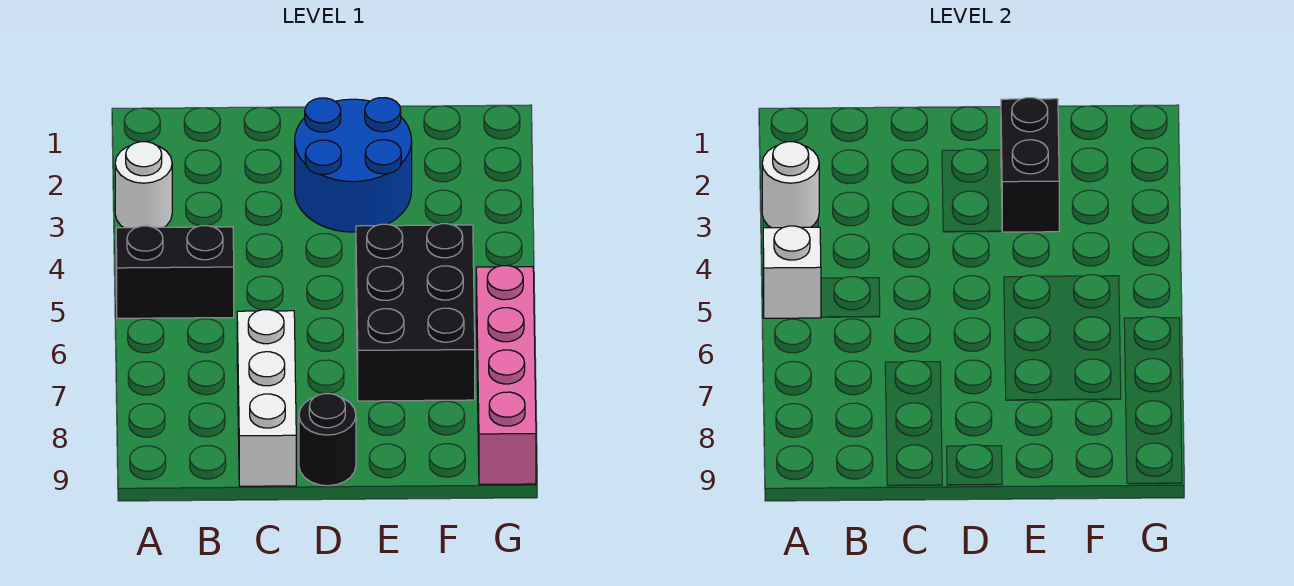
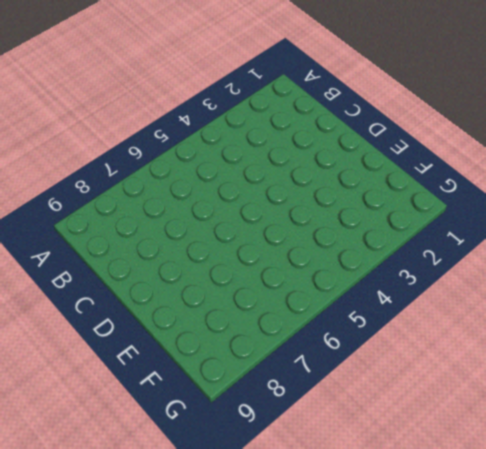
none -> white 1x1 round brick [115,142,172,228]
none -> black 1x2 brick [116,226,234,318]

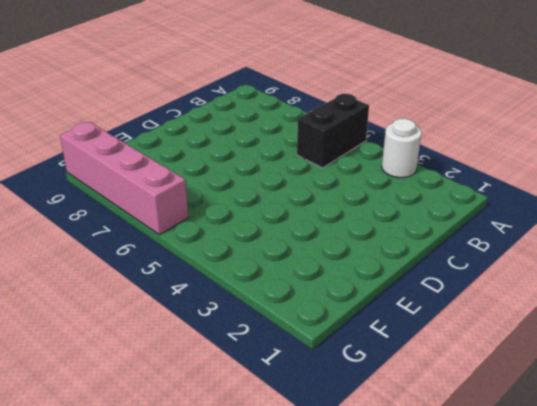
none -> white 1x3 brick [237,310,296,486]
none -> blue 2x2 round brick [295,98,412,232]

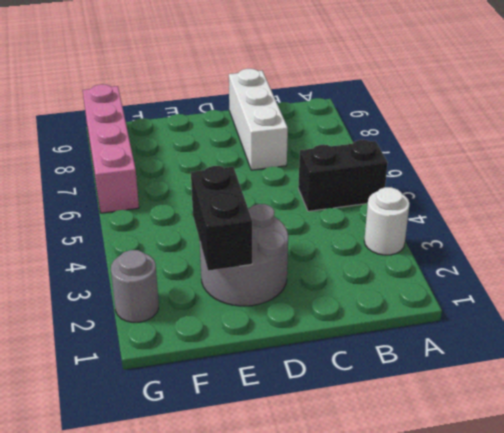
grey 2x2 round brick [200,204,288,306] -> blue 2x2 round brick [295,98,412,232]
grey 1x1 round brick [111,250,159,323] -> none
none -> black 1x1 round brick [299,394,356,486]
none -> black 2x3 brick [356,224,475,401]

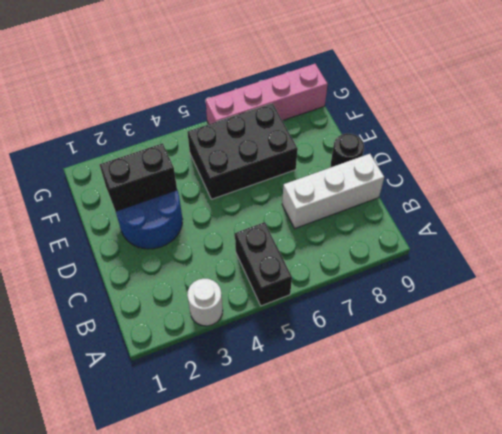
none -> white 1x1 round brick [762,142,819,228]
none -> white 1x1 brick [763,226,821,318]

